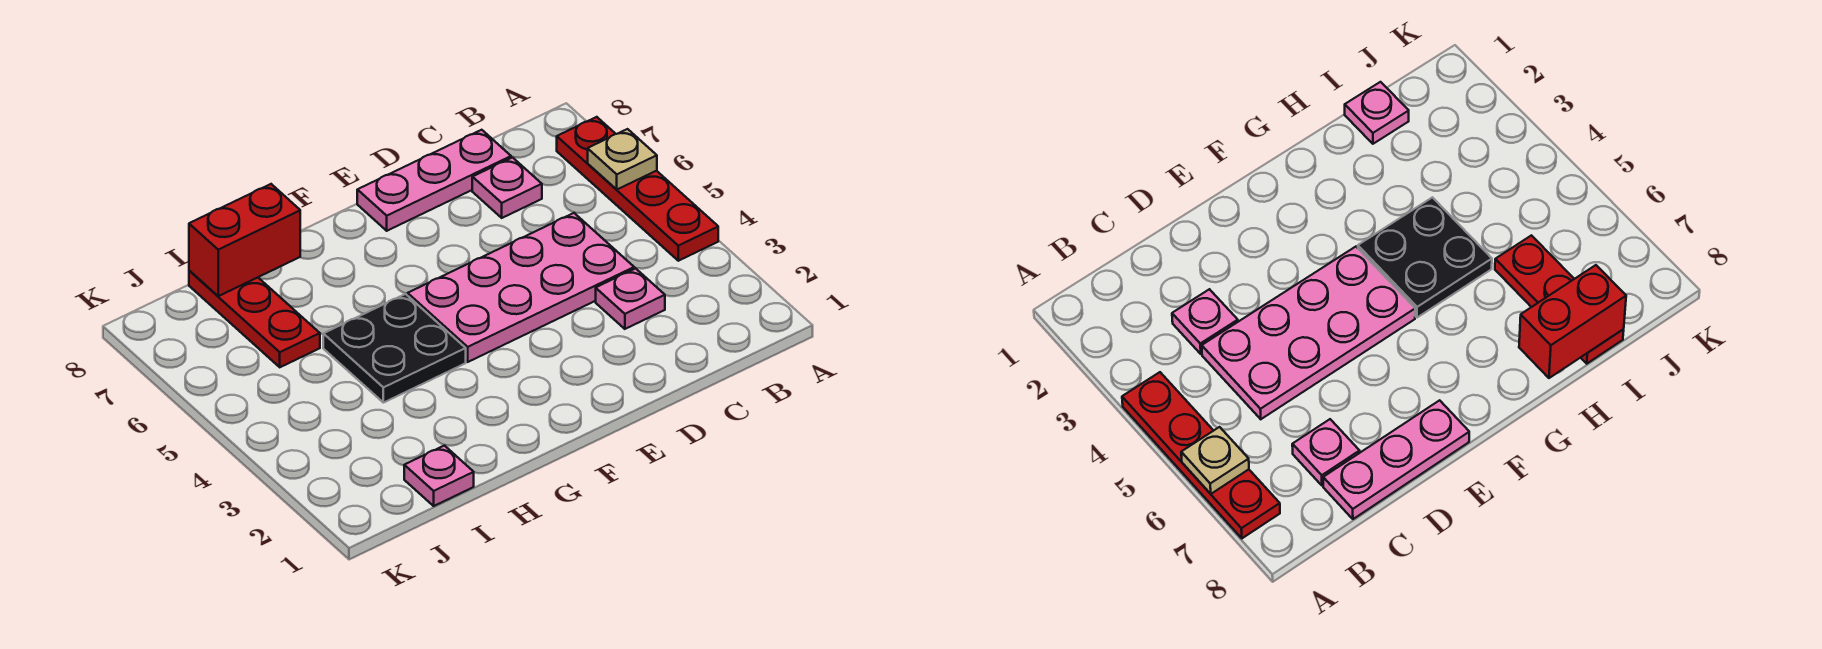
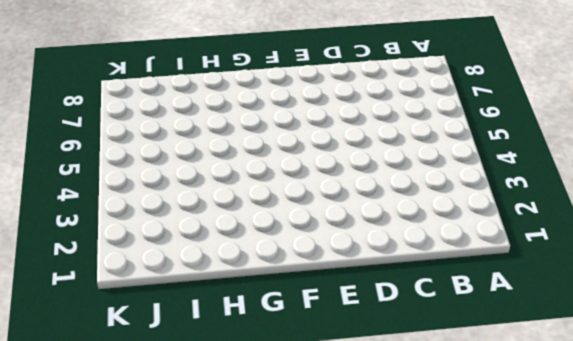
none -> red 1x4 plate [557,117,718,261]
none -> pink 1x1 plate [596,268,665,329]

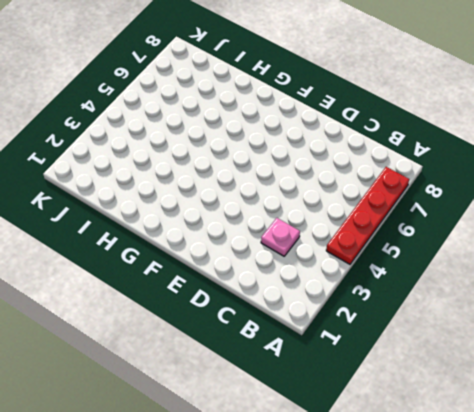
none -> pink 2x4 plate [408,213,634,362]
none -> pink 1x1 plate [472,158,542,218]

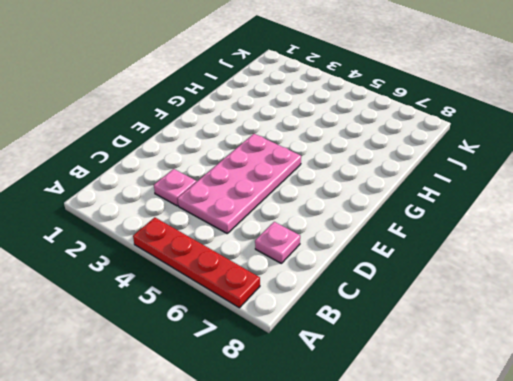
none -> pink 1x3 plate [357,130,511,231]
none -> black 2x2 plate [323,294,466,403]

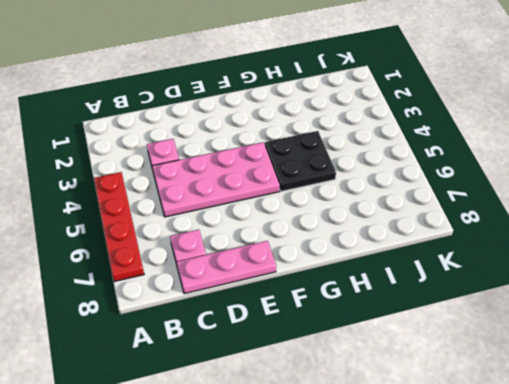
none -> pink 1x1 plate [404,446,474,506]
none -> red 1x3 plate [189,271,320,367]

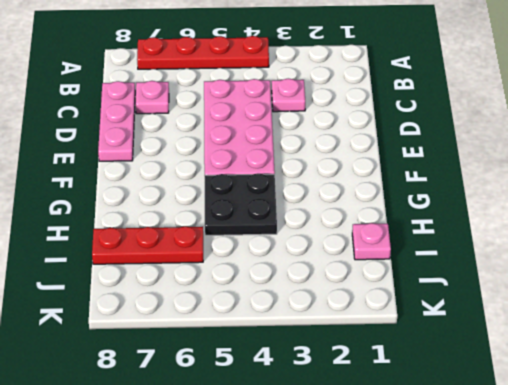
none -> tan 1x1 plate [588,129,657,190]
none -> red 1x2 brick [189,184,300,296]

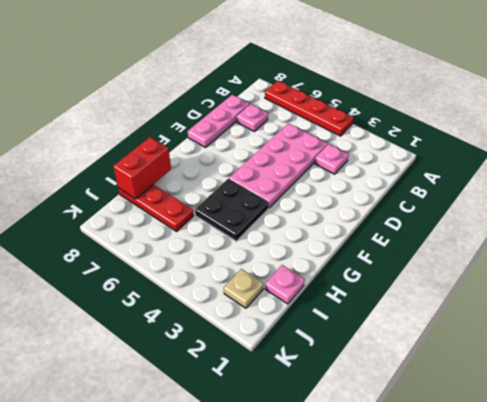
tan 1x1 plate [224,269,263,308] -> tan 1x1 plate moved to [588,129,657,190]

